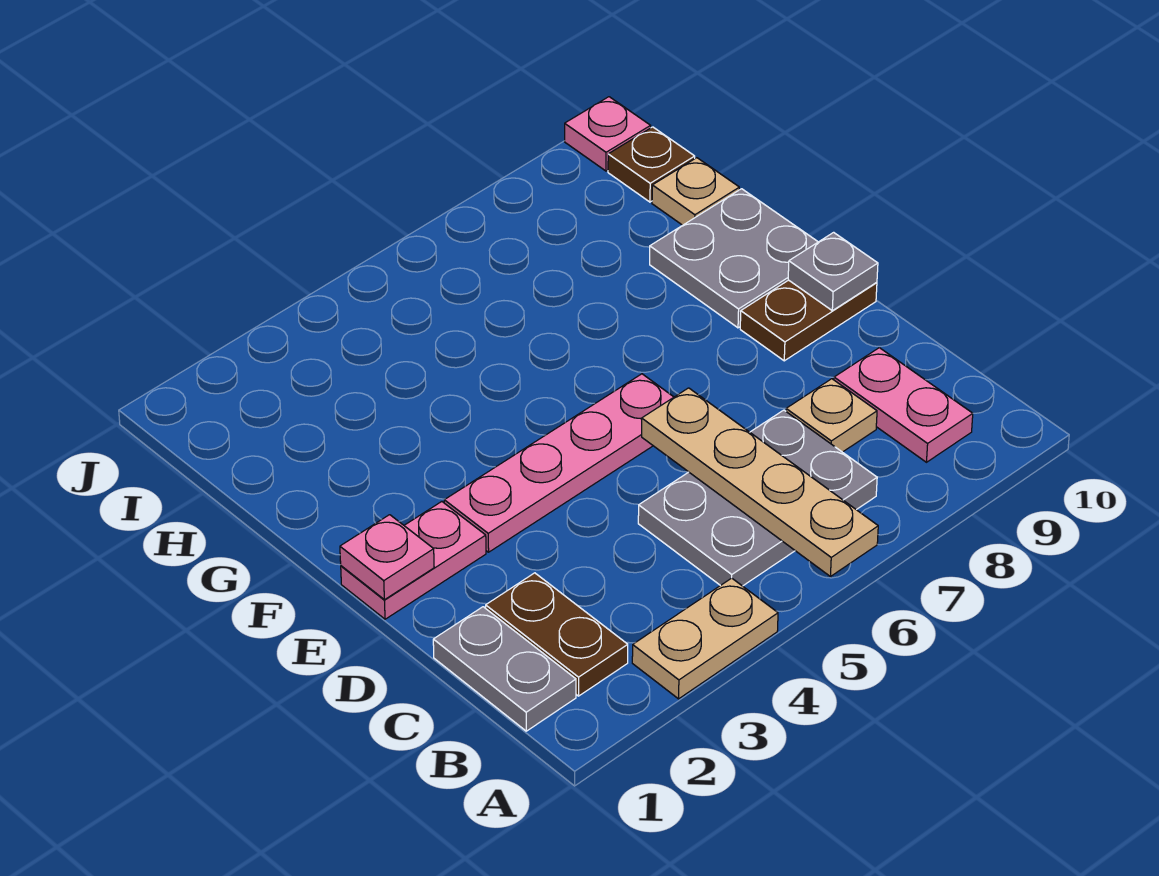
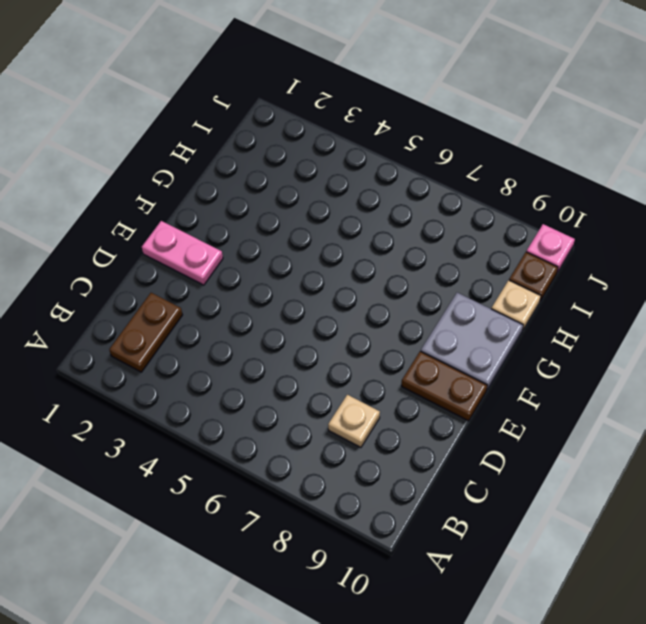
none -> tan 1x2 plate [632,578,778,699]
none -> grey 1x2 plate [433,607,576,731]
none -> grey 2x3 plate [638,410,877,586]

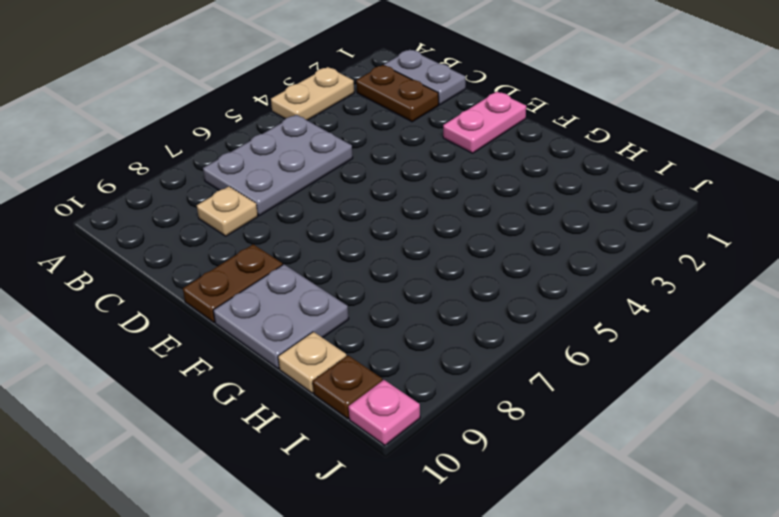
none -> pink 1x2 plate [834,348,973,462]
none -> pink 1x4 plate [444,374,674,552]
none -> tan 1x4 plate [642,388,878,576]

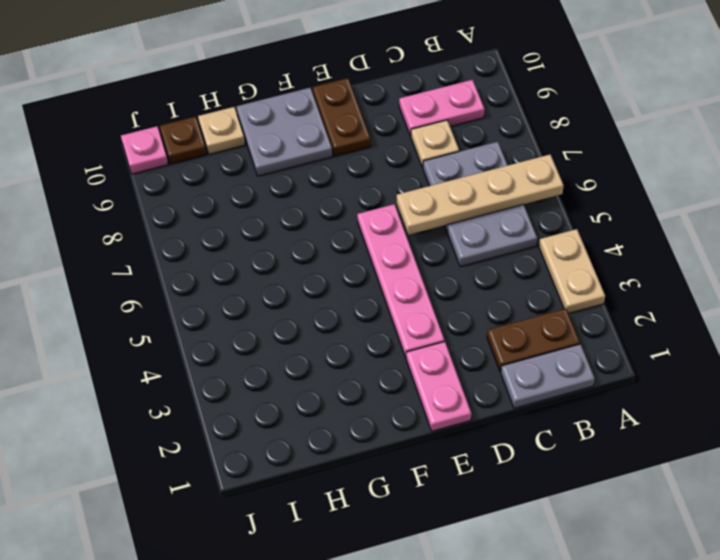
none -> pink 1x1 plate [340,515,434,600]
none -> grey 1x1 plate [788,232,878,311]

